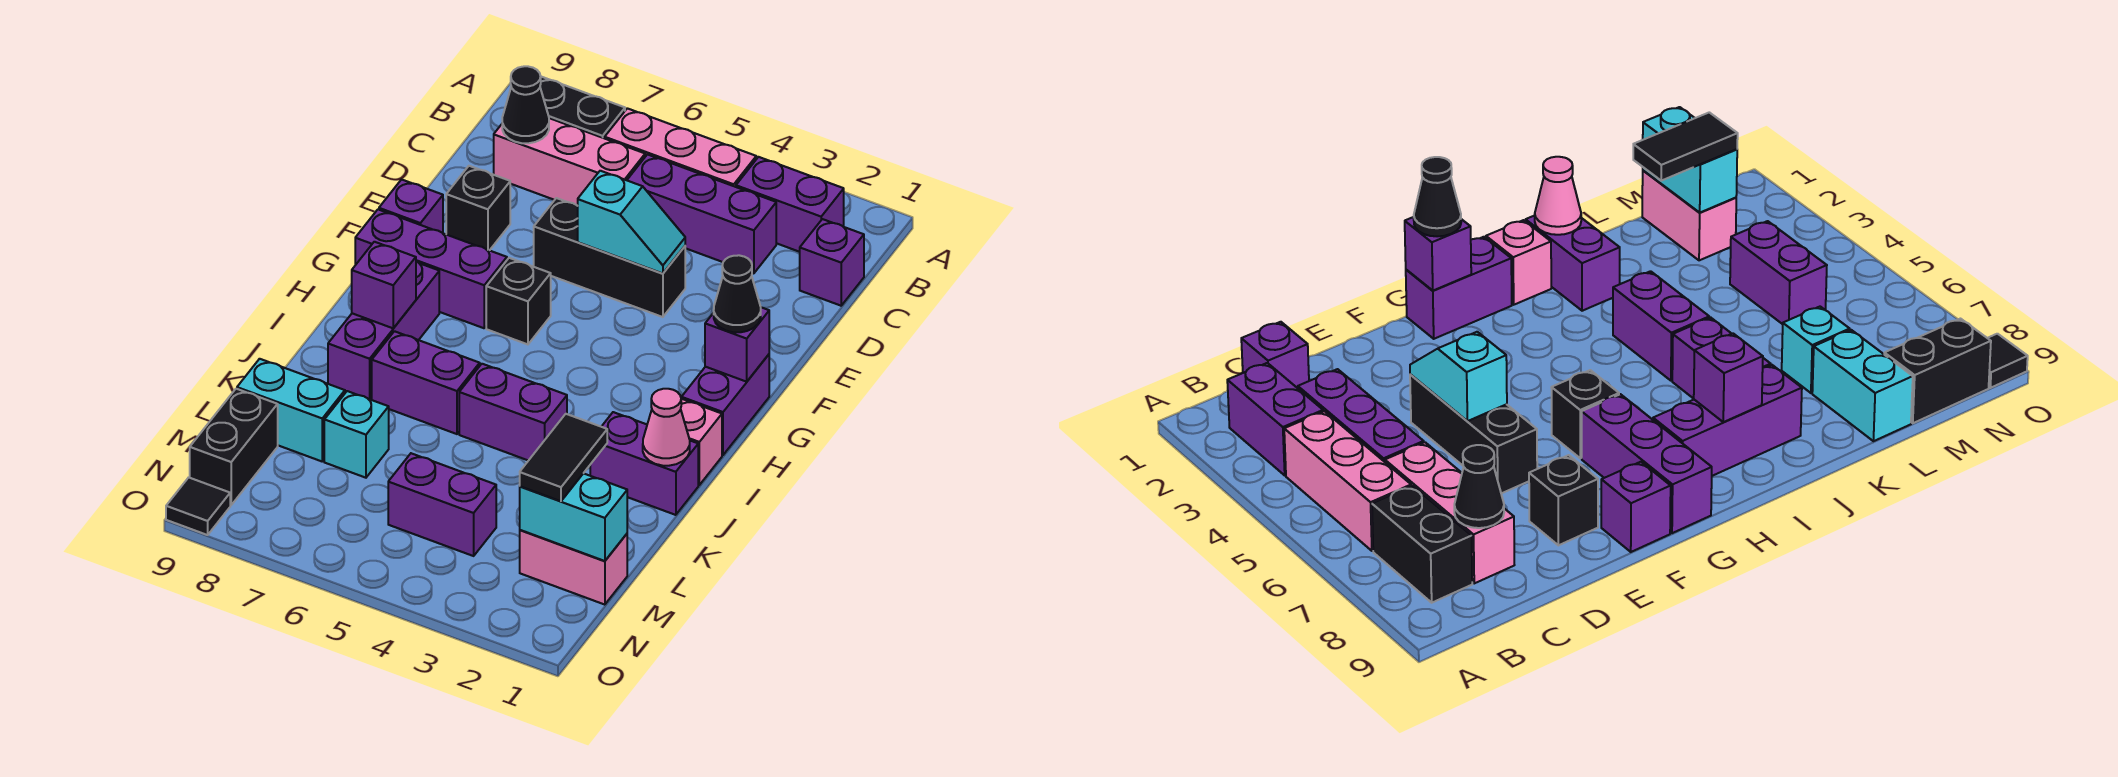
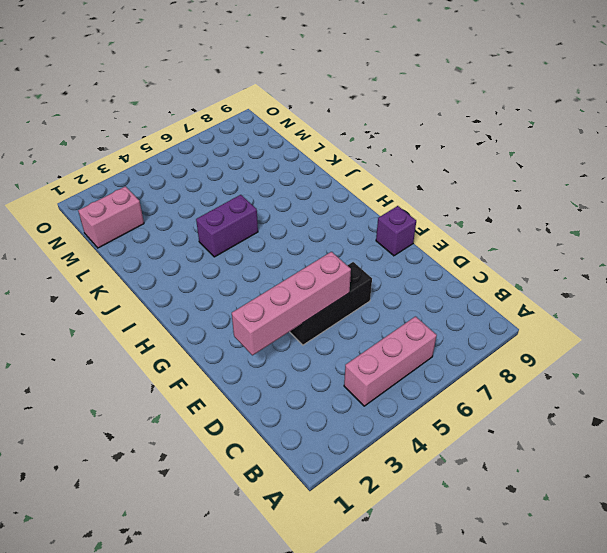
pink 1x4 brick [232,252,351,355] -> cyan 1x2 slope [578,171,685,273]
none -> purple 1x2 brick [736,157,844,252]
none -> black 1x2 brick [540,77,625,138]
none -> purple 1x1 brick [800,219,864,306]
none -> purple 1x3 brick [627,155,776,273]

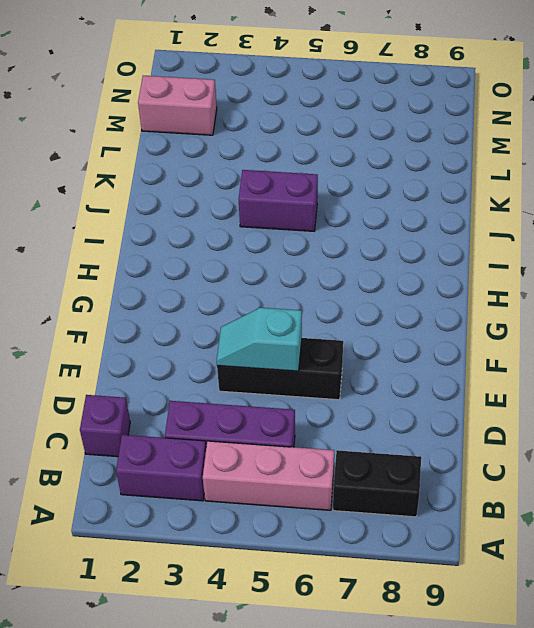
none -> pink 1x3 brick [494,118,645,206]
none -> black 1x1 brick [446,166,510,250]
none -> purple 1x1 brick [379,179,443,233]
none -> purple 1x2 brick [681,355,769,455]

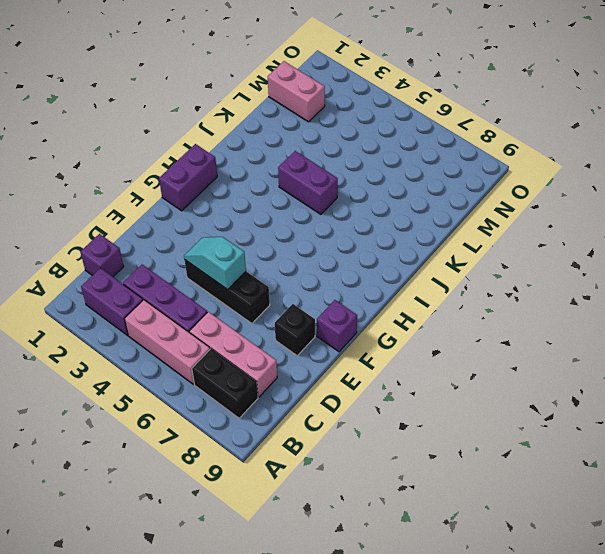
none -> black 1x1 brick [486,258,551,344]
none -> purple 1x3 brick [355,209,507,328]
none -> purple 1x3 brick [328,262,439,400]
none -> pink 1x1 brick [681,399,722,485]

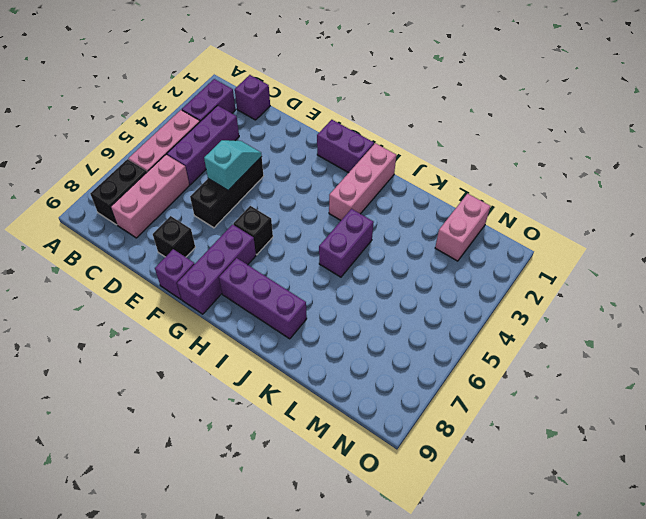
pink 1x3 brick [329,143,396,220] -> pink 1x1 brick [681,399,722,485]
none -> purple 1x2 brick [590,412,698,515]
none -> purple 1x2 brick [372,331,480,434]
none -> cyan 1x1 brick [324,391,389,478]
none -> cyan 1x2 brick [237,359,345,461]

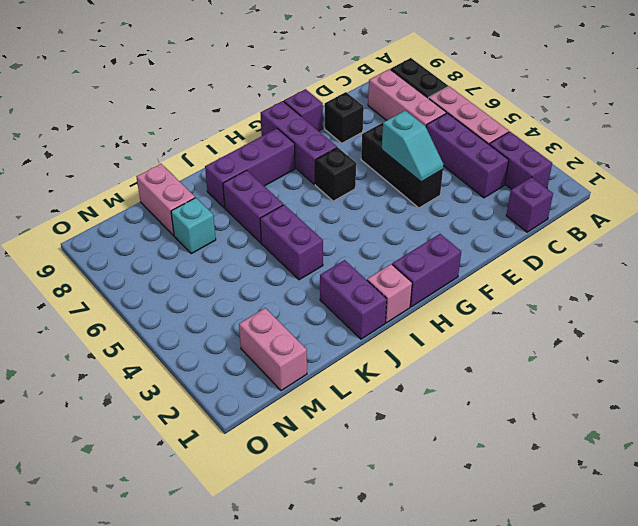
pink 1x2 brick [136,164,195,235] -> cyan 1x2 brick [237,359,345,461]
none -> purple 1x2 brick [388,453,496,556]
none -> black 1x2 brick [190,389,278,505]
none -> black 1x1 tile [166,477,230,535]
none -> black 1x1 cone [502,66,549,143]

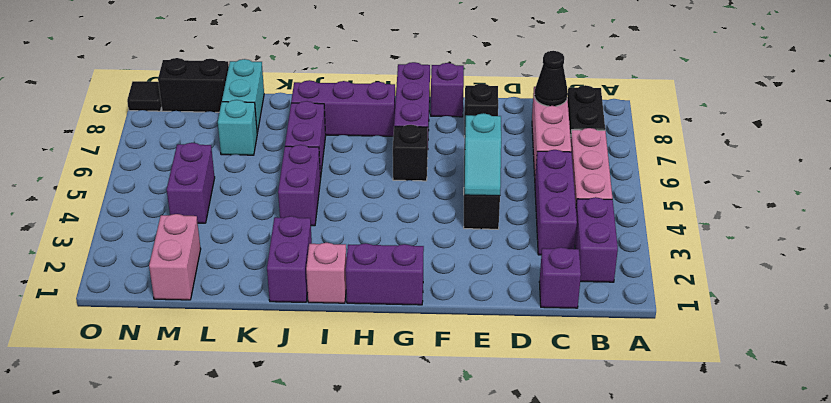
none -> purple 1x1 brick [705,307,769,382]
none -> purple 1x1 brick [352,242,416,328]
none -> pink 1x1 cone [643,389,690,466]
none -> cyan 1x2 brick [520,473,627,561]

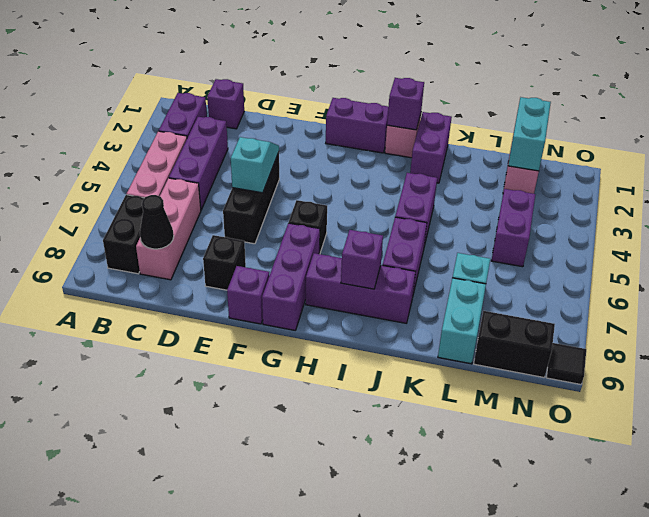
purple 1x1 brick [387,78,424,130] -> purple 1x1 brick moved to [705,307,769,382]
none -> pink 1x1 cone [643,389,690,466]
none -> black 1x1 cone [714,255,761,332]
none -> black 1x2 tile [520,414,607,501]

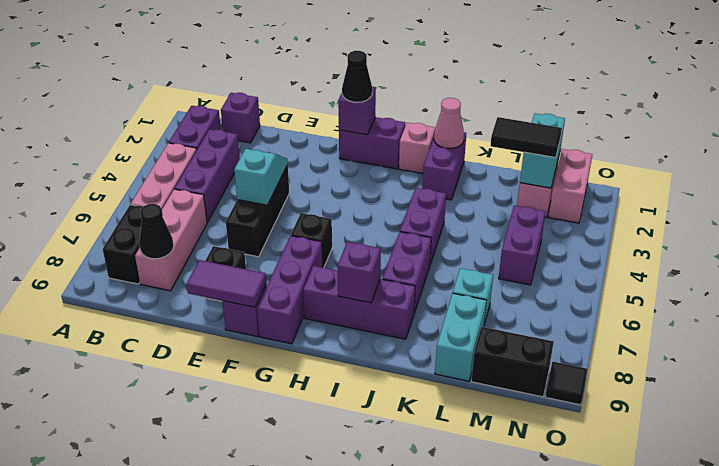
purple 1x2 tile [187,260,266,307] -> none
pink 1x2 brick [549,149,593,223] -> none

